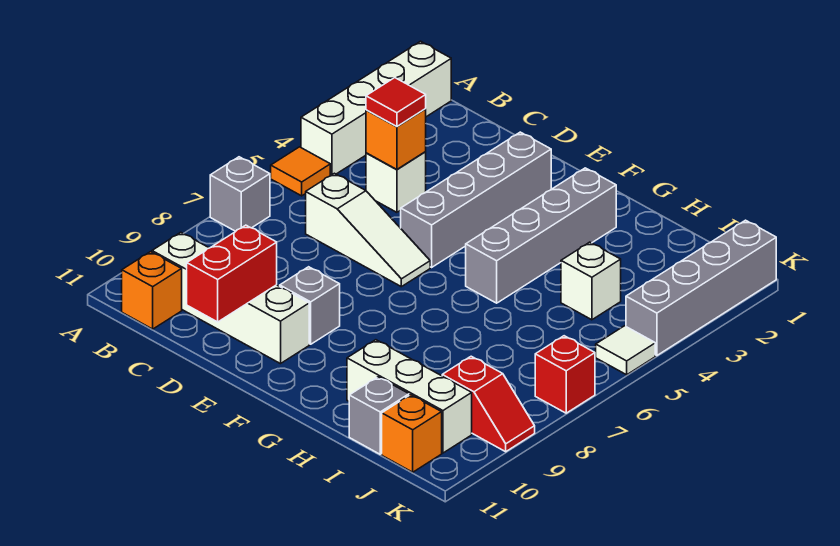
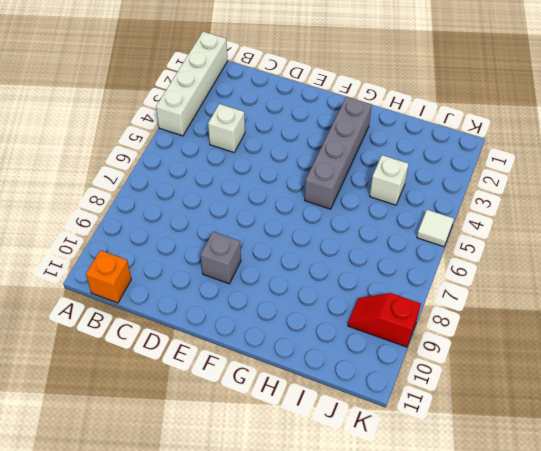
red 1x2 slope [348,293,421,347] -> red 1x2 slope turned to [442,356,535,452]
none -> orange 1x1 tile [271,147,330,196]
none -> grey 1x1 brick [210,157,270,231]
none -> white 1x4 brick [152,232,309,364]

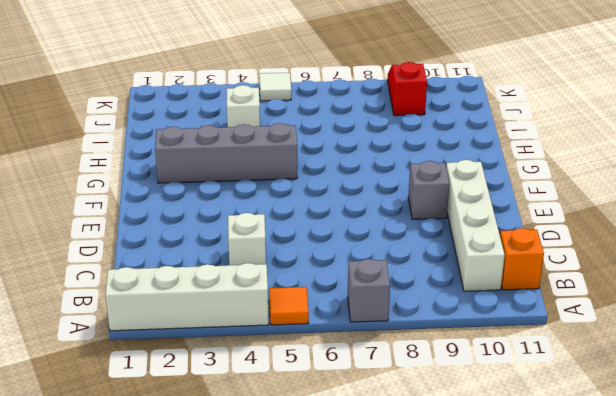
none -> white 1x3 slope [306,173,430,287]
none -> grey 1x4 brick [401,132,551,267]
none -> white 1x3 brick [347,340,472,453]

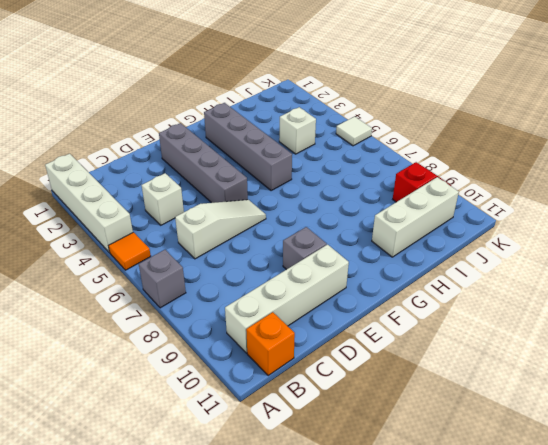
none -> grey 1x1 brick [349,377,409,454]
none -> orange 1x1 brick [382,395,442,472]
none -> grey 1x4 brick [626,220,776,356]

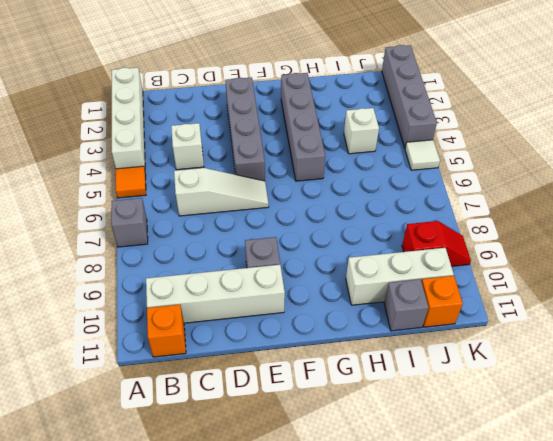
none -> red 1x1 brick [535,336,595,413]
none -> orange 1x1 brick [366,109,426,169]
none -> red 1x2 brick [187,225,277,322]

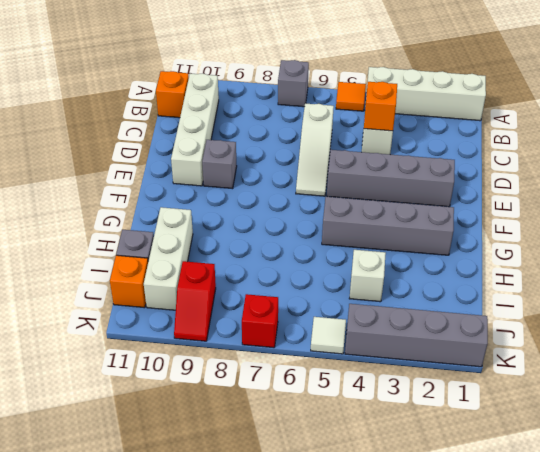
none -> red 1x2 brick [187,225,277,322]
none -> red 1x1 tile [366,78,426,126]

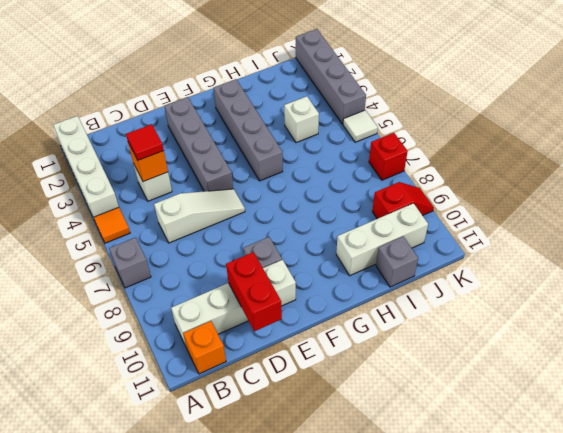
none -> orange 1x1 brick [382,395,442,472]

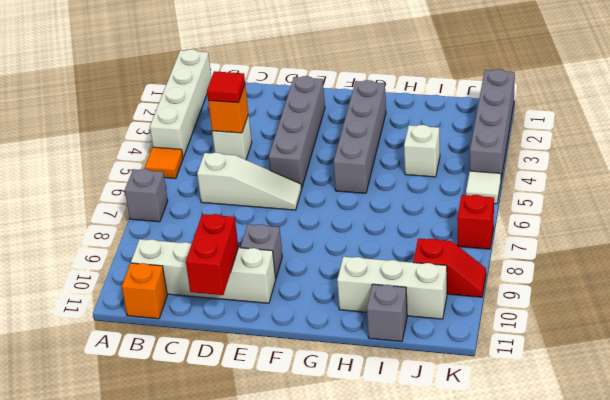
none -> orange 1x1 brick [382,395,442,472]

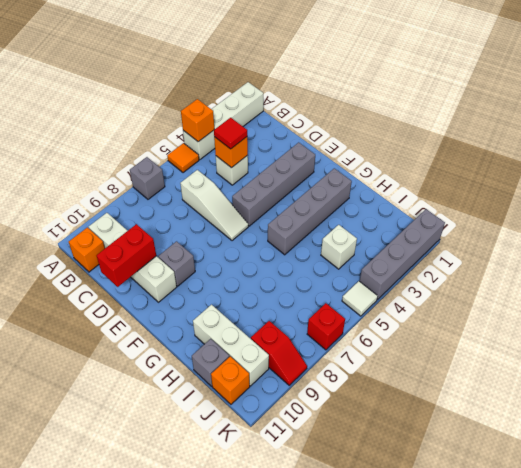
orange 1x1 brick [181,99,214,142] -> none

